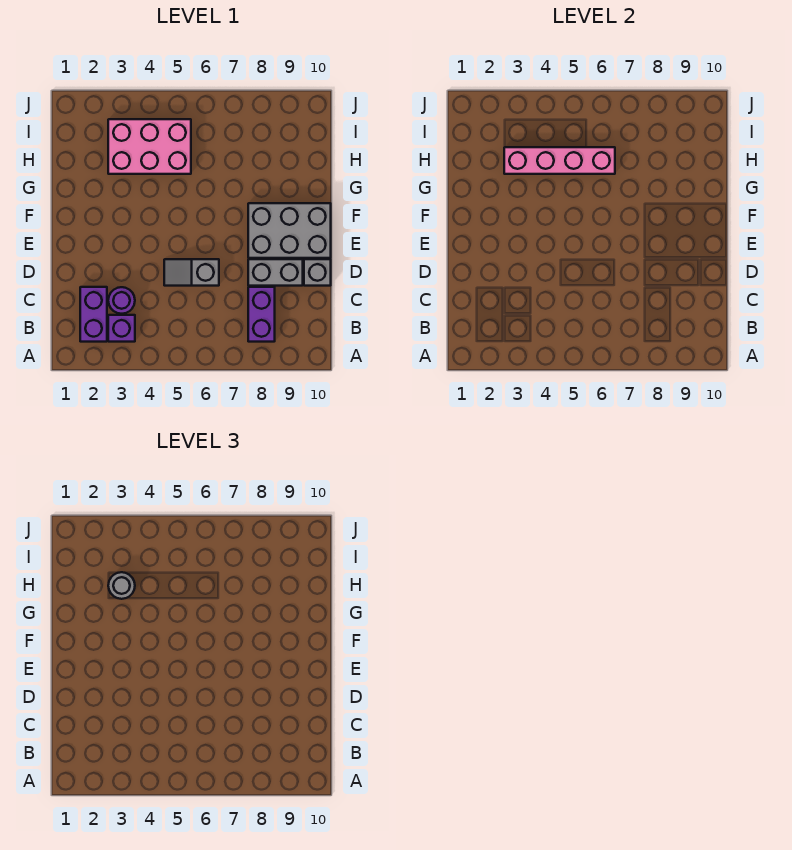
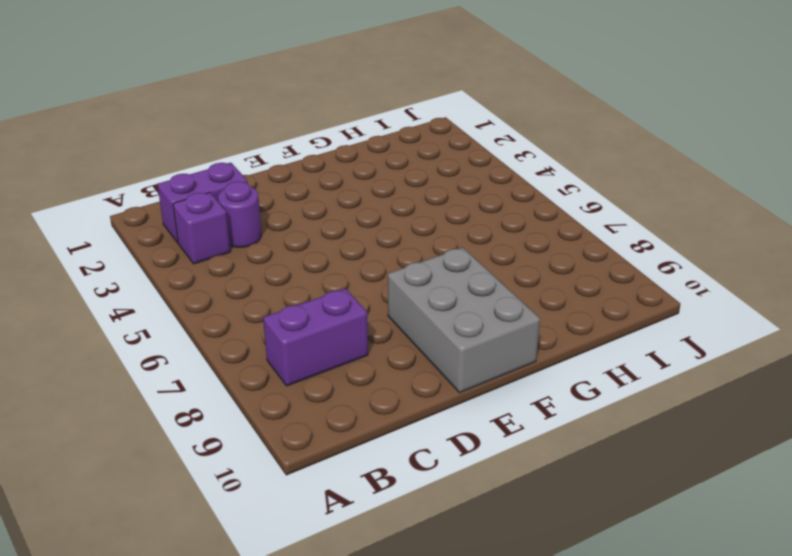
none -> grey 1x2 slope [164,259,219,286]
none -> grey 1x2 brick [248,259,303,286]

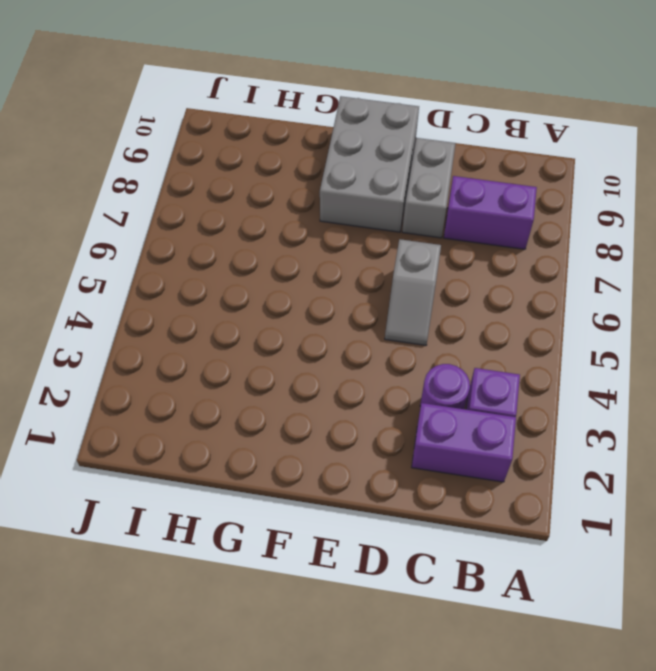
none -> grey 1x1 brick [304,259,331,286]
none -> pink 2x3 brick [108,119,191,174]

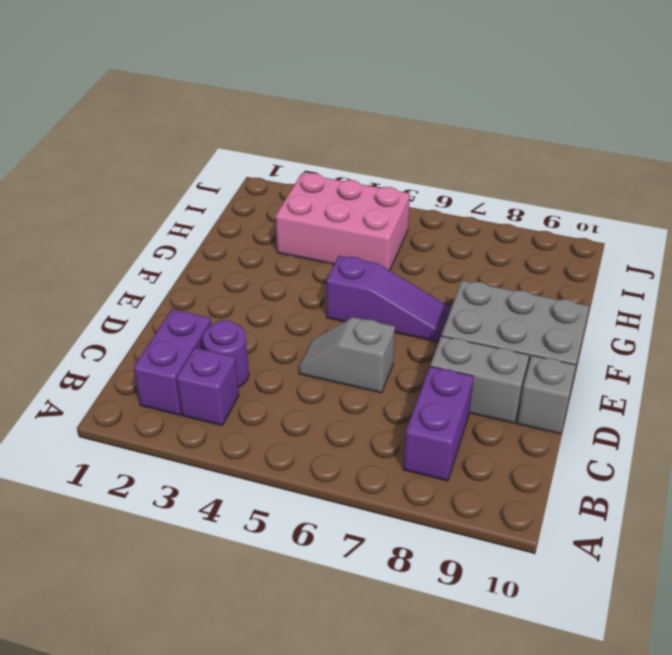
purple 1x3 slope [326,256,451,342] -> none
none -> pink 1x4 brick [504,147,615,174]
none -> grey 1x1 round brick [108,572,135,599]

